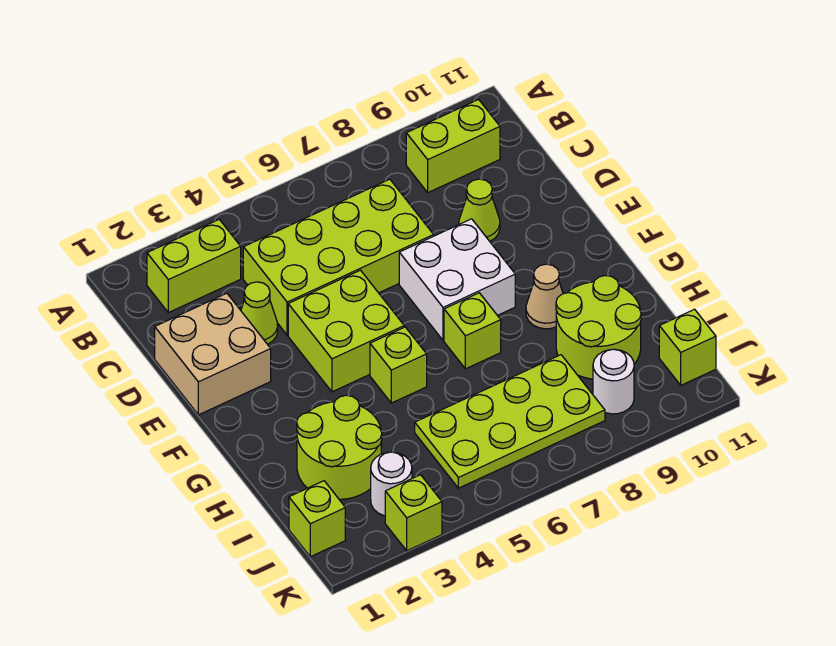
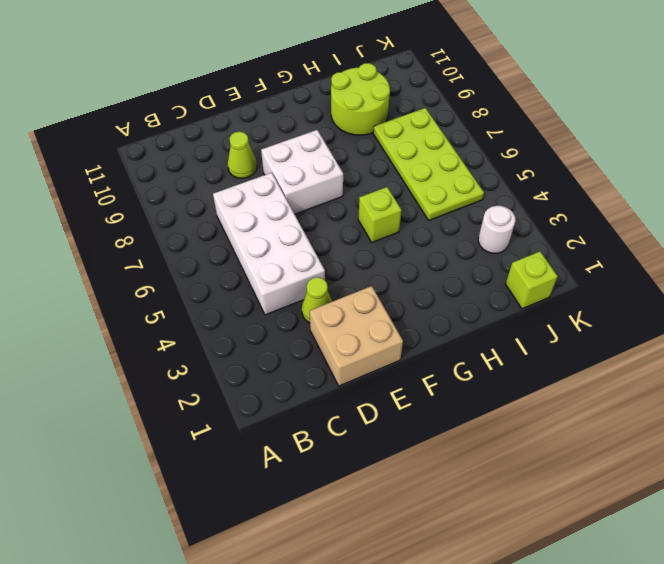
white 2x4 brick [213,173,325,315] -> lime 2x4 brick [243,179,434,335]
none -> lime 1x2 brick [147,220,241,313]
none -> lime 1x2 brick [406,100,500,193]
none -> lime 2x2 brick [288,270,404,392]

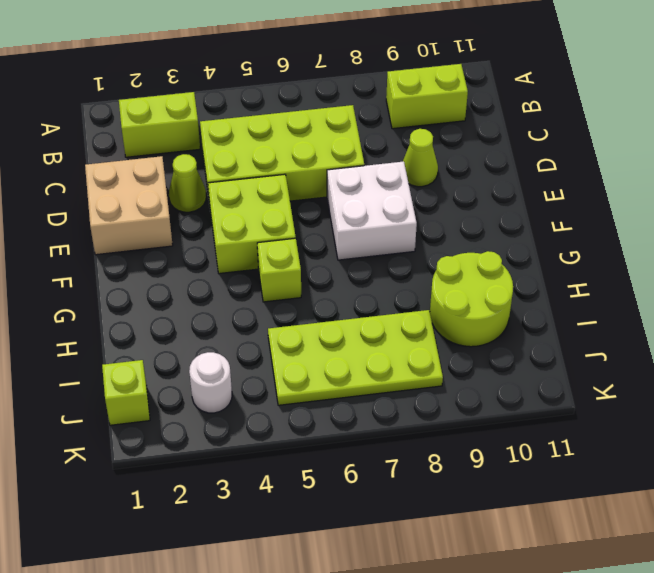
none -> lime 1x1 brick [444,293,501,369]
none -> tan 1x1 cone [526,264,563,329]
none -> lime 2x2 round brick [297,395,382,499]

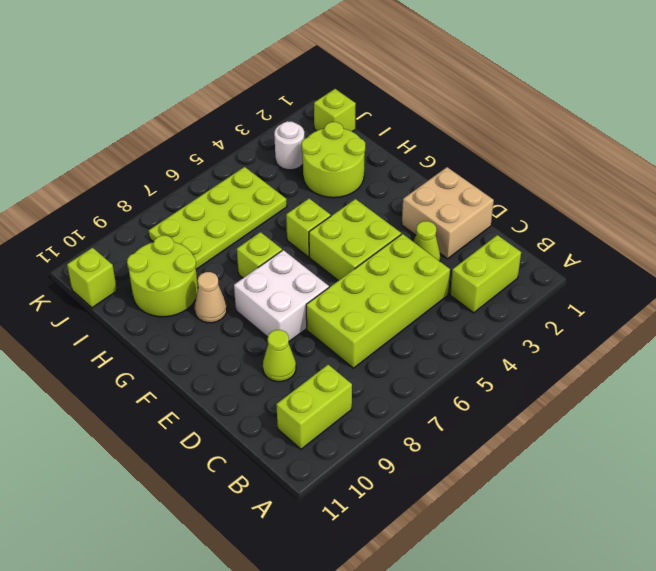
none -> white 1x1 round brick [593,349,634,414]
none -> lime 1x1 brick [385,475,442,551]

